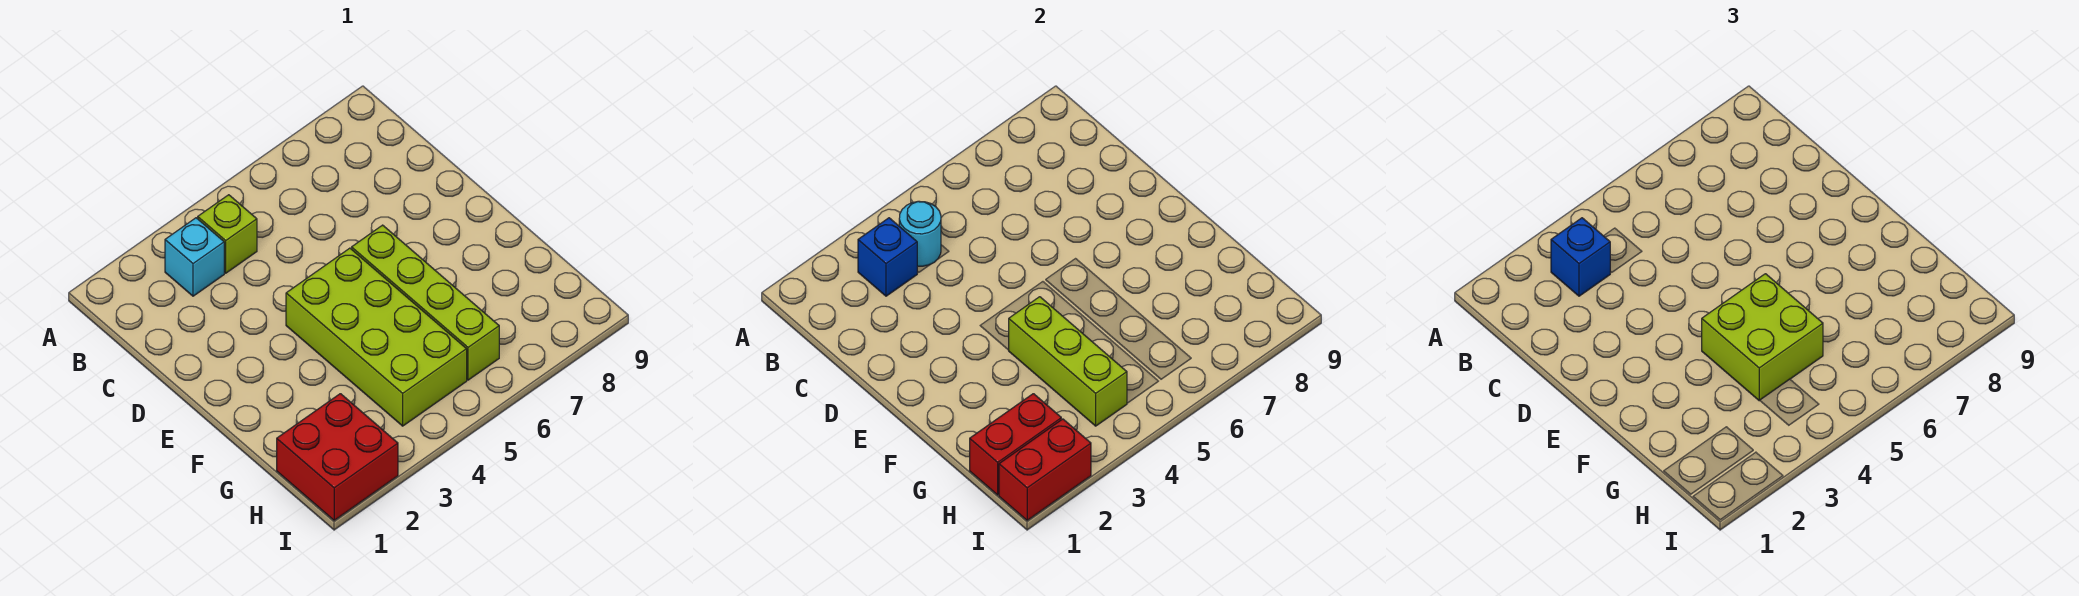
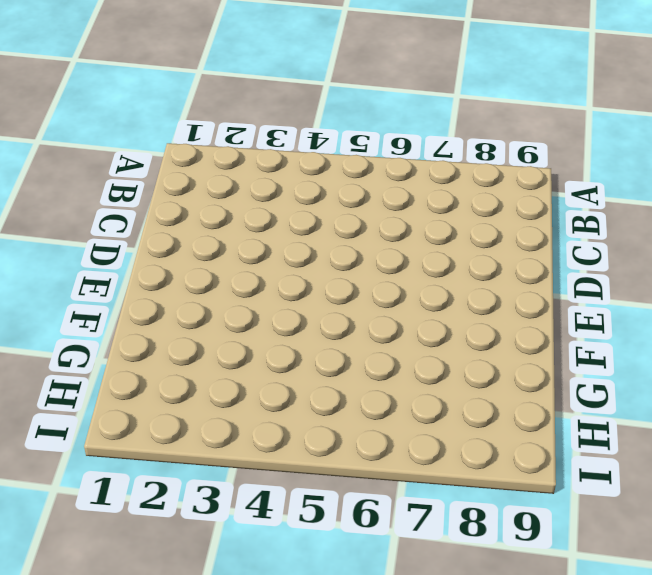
none -> cyan 1x1 brick [165,218,224,296]
none -> lime 1x1 brick [198,195,257,273]
none -> lime 2x4 brick [286,248,467,426]

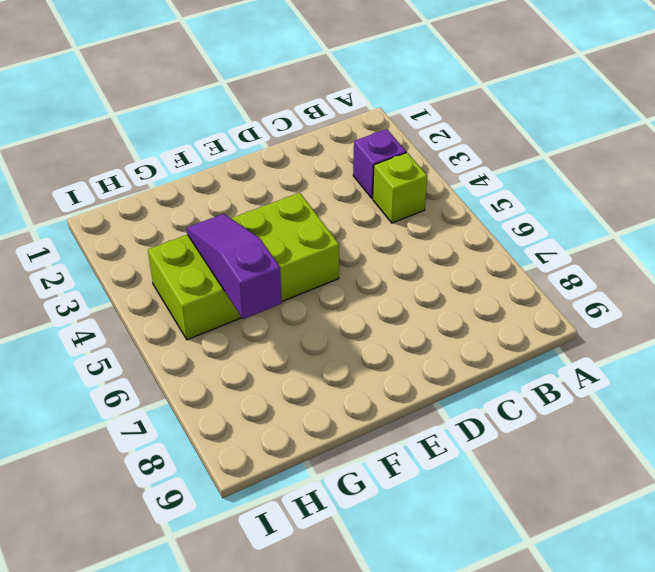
purple 1x1 brick [353,129,406,198] -> cyan 1x1 brick [165,218,224,296]
purple 1x3 slope [187,214,282,319] -> lime 1x3 brick [1009,297,1127,426]
none -> lime 1x4 brick [352,225,499,380]
none -> red 2x2 brick [277,394,398,520]
none -> blue 1x1 brick [858,218,917,296]

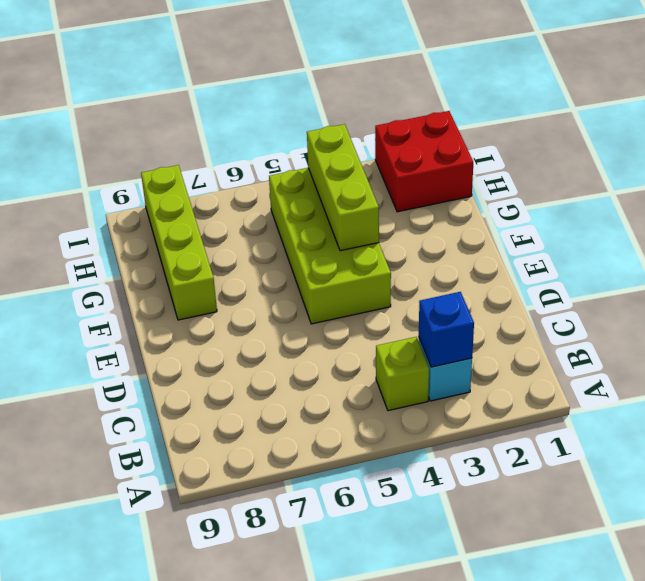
lime 1x4 brick [141,165,217,320] -> lime 1x4 brick moved to [352,225,499,380]
none -> cyan 1x1 round brick [899,201,941,266]
none -> red 1x2 brick [970,394,1061,495]
none -> red 1x2 brick [999,419,1091,520]

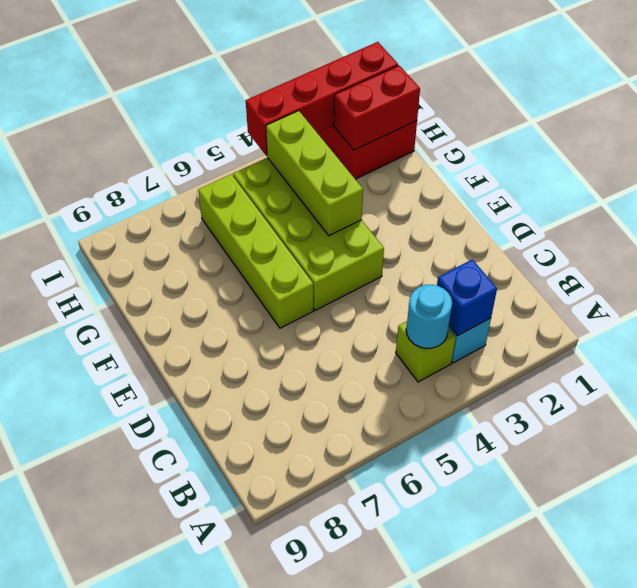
red 1x4 brick [246,42,398,156] -> red 1x2 brick [999,419,1091,520]
none -> blue 1x1 brick [1551,218,1610,296]
none -> lime 2x2 brick [1702,274,1823,401]

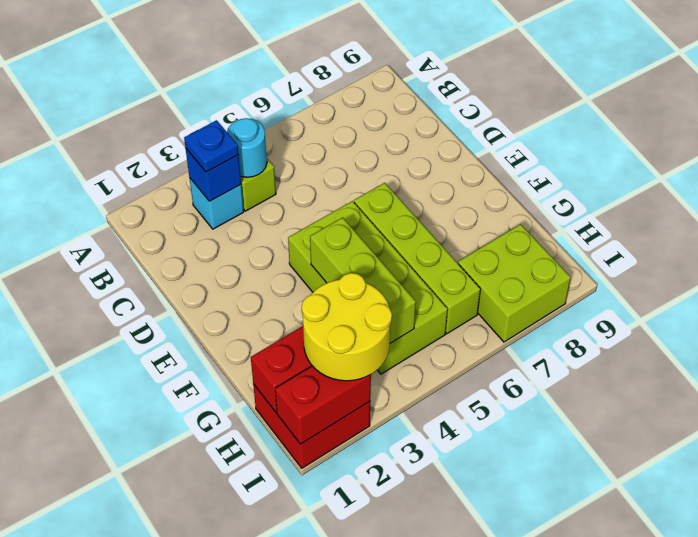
blue 1x1 plate [184,120,239,172] -> blue 1x1 brick [1551,218,1610,296]
yellow 2x2 round brick [302,273,392,381] -> none
lime 2x2 brick [458,224,571,342] -> lime 2x2 brick moved to [1702,274,1823,401]

